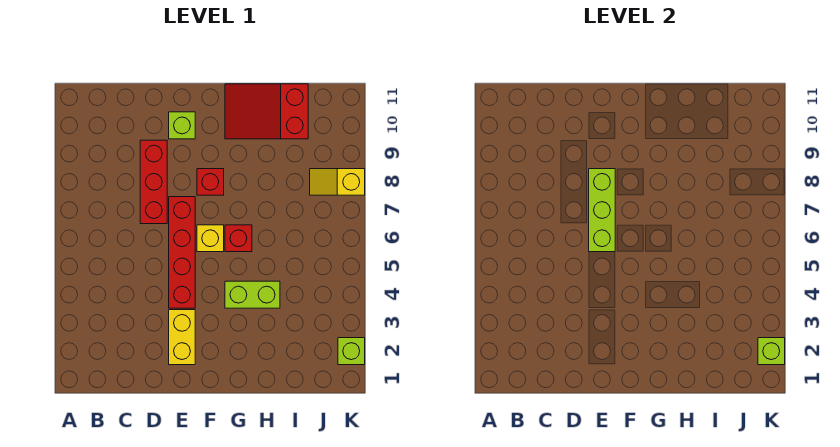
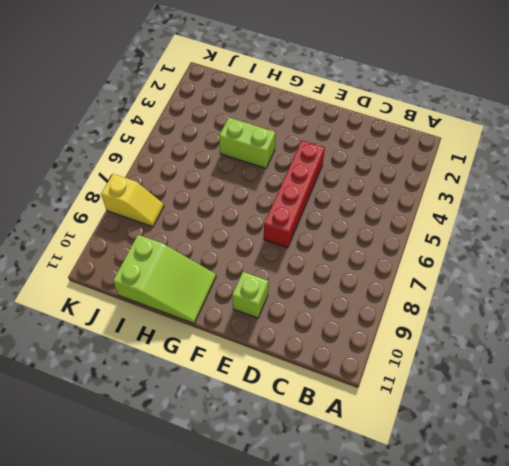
lime 2x3 slope [113,235,216,323] -> red 2x3 slope [225,84,308,139]
none -> red 1x3 brick [140,140,167,224]
none -> yellow 1x2 brick [169,310,195,365]
none -> yellow 1x1 brick [197,225,224,252]

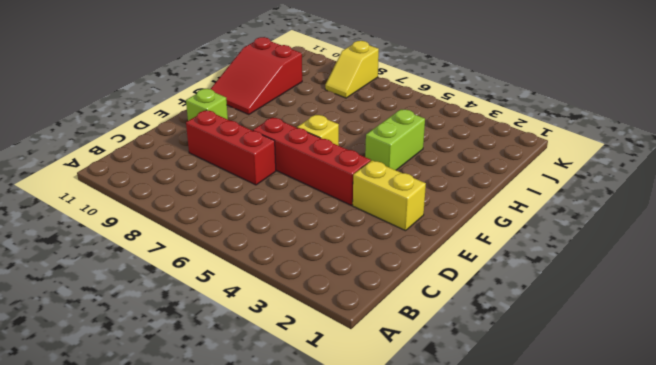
none -> red 1x1 brick [197,169,224,195]
none -> red 1x1 brick [225,225,252,252]
none -> lime 1x1 brick [338,338,365,365]

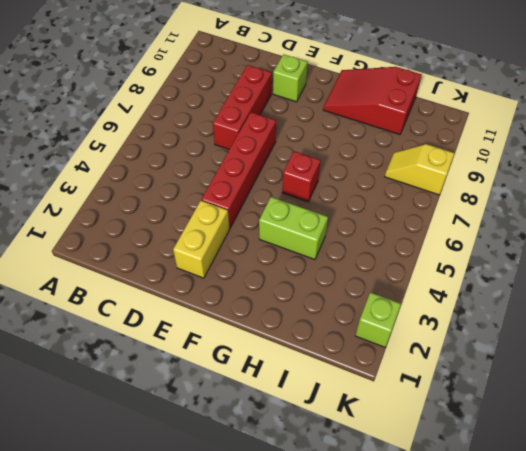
none -> yellow 1x1 brick [197,225,224,252]
none -> red 1x1 brick [197,169,224,195]
none -> lime 1x3 brick [589,169,615,252]

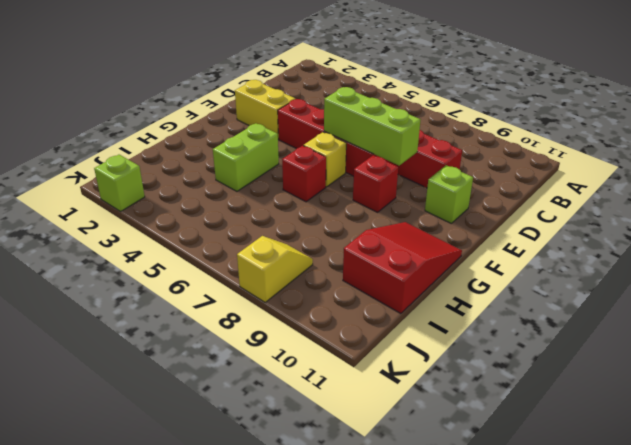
none -> lime 1x1 brick [758,338,785,365]

